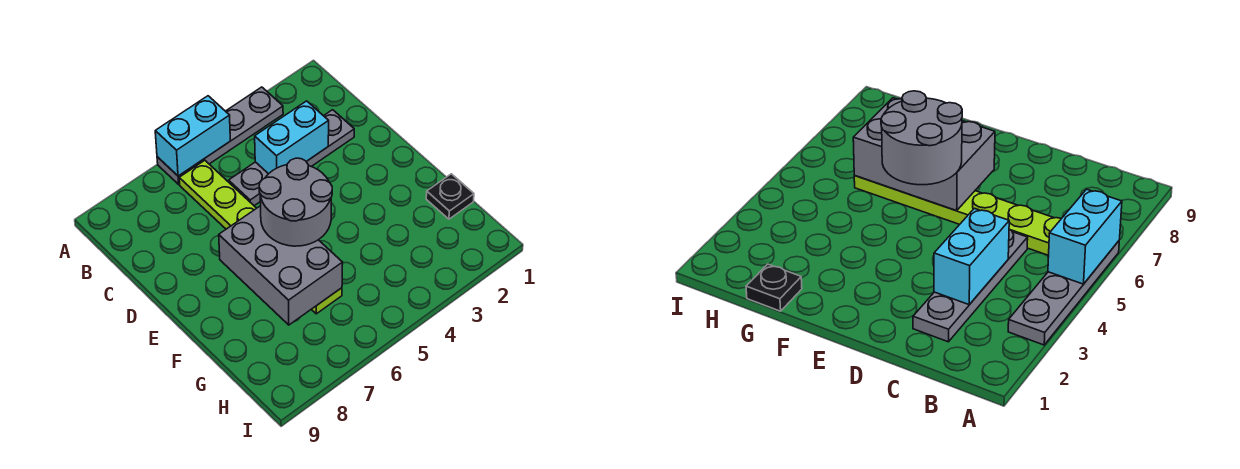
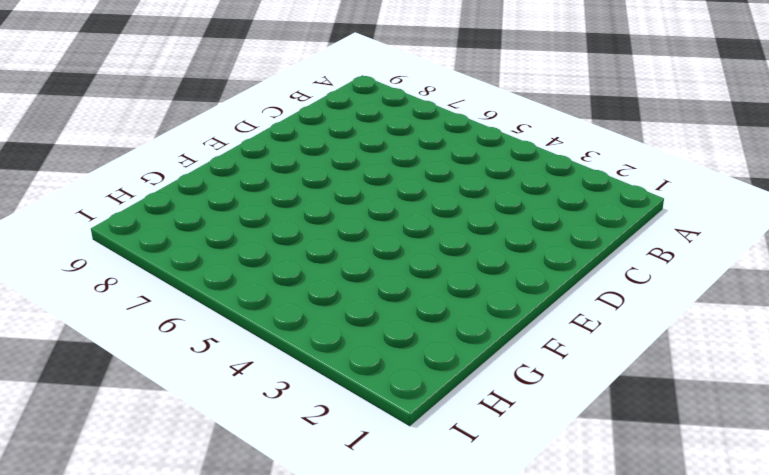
none -> grey 1x4 plate [157,87,283,184]
none -> lime 1x6 plate [179,160,342,314]

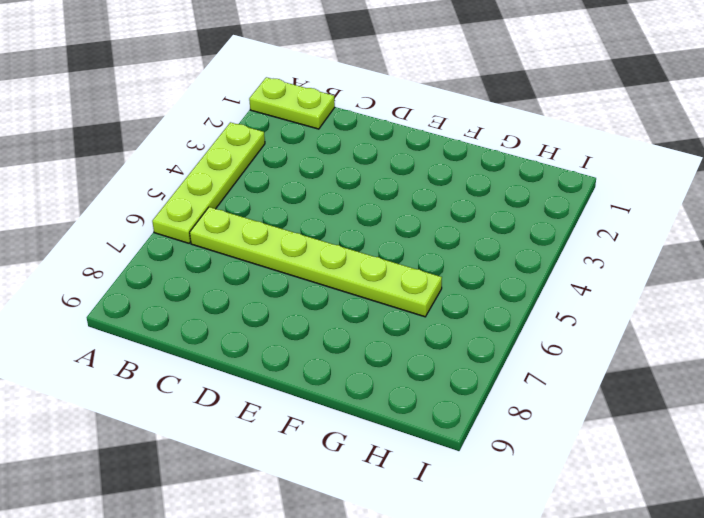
lime 1x2 plate [249,77,335,129] -> none
lime 1x4 plate [152,122,265,243] -> grey 1x4 plate [157,87,283,184]
none -> grey 1x4 plate [229,110,354,206]
none -> black 1x1 plate [426,174,474,219]

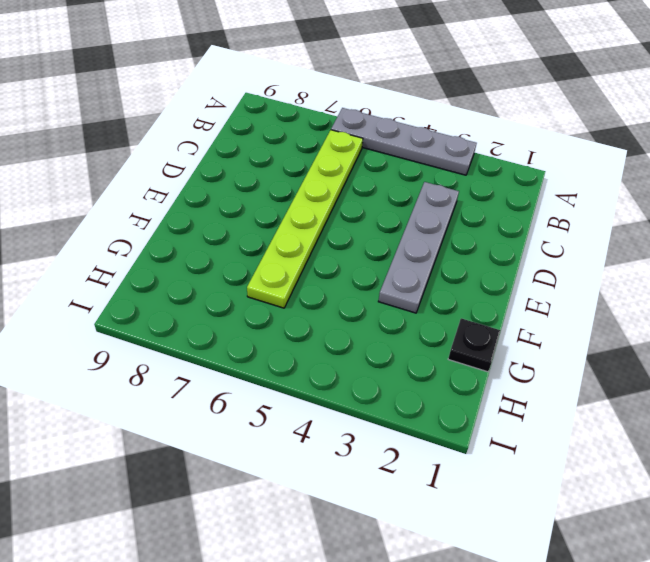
grey 1x4 plate [378,182,459,313] -> grey 1x4 plate turned to [229,110,354,206]
none -> cyan 1x2 brick [155,96,230,176]
none -> cyan 1x2 brick [255,101,329,174]

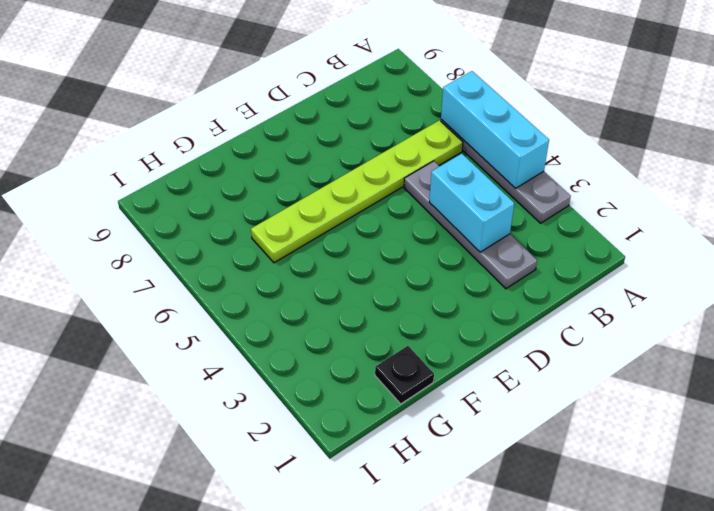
cyan 1x3 brick [441,71,549,188] -> cyan 1x2 brick [155,96,230,176]
none -> grey 2x3 brick [219,206,343,325]
none -> grey 2x2 round brick [259,158,332,246]

